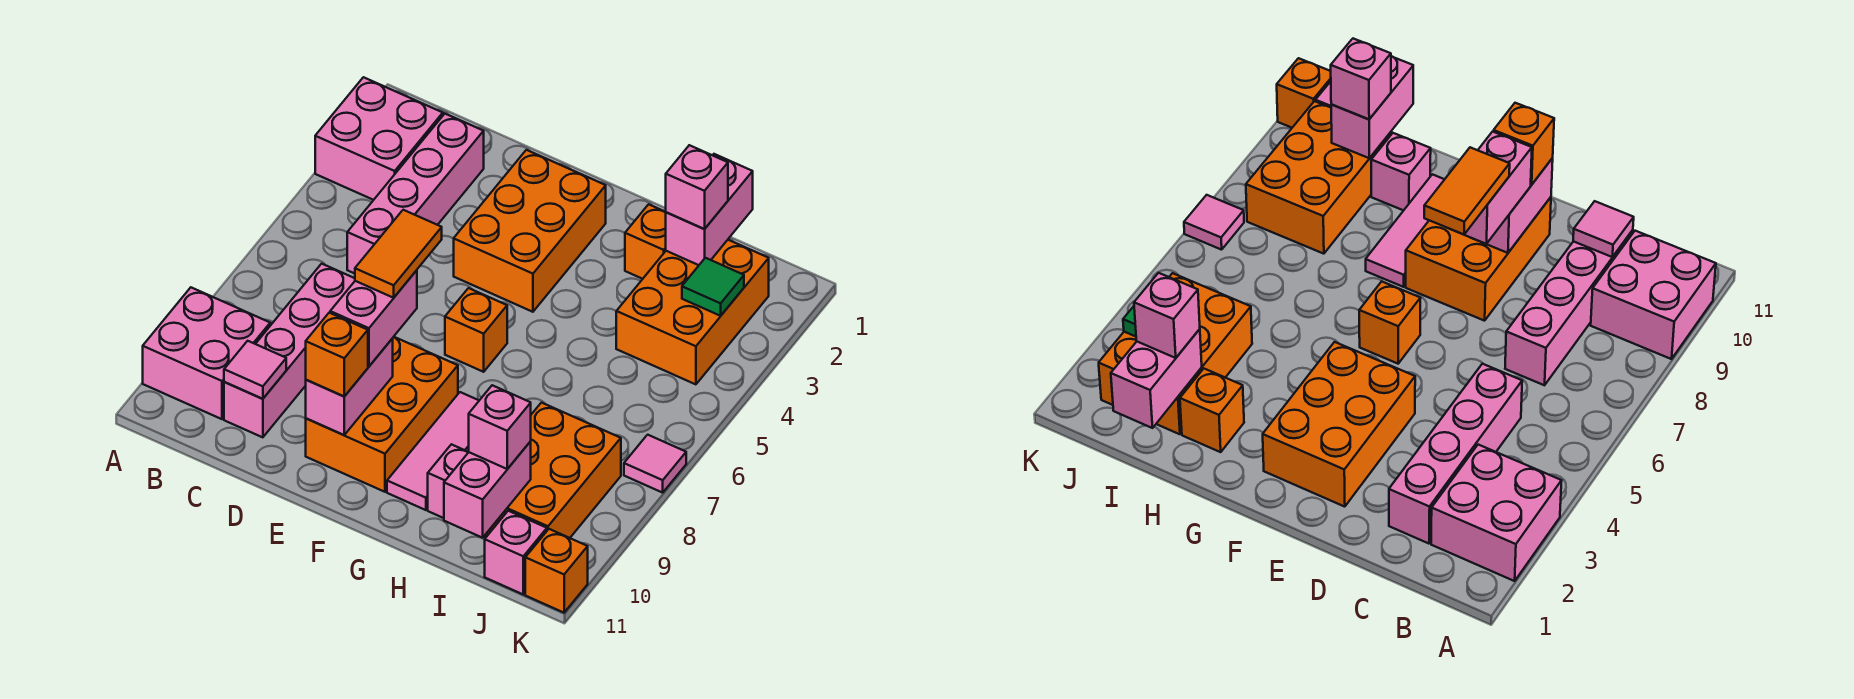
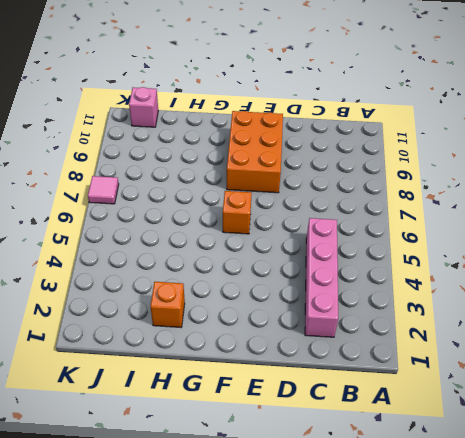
none -> pink 2x2 brick [315,77,443,200]
none -> pink 2x2 brick [143,288,270,419]
none -> pink 1x4 brick [224,264,355,437]

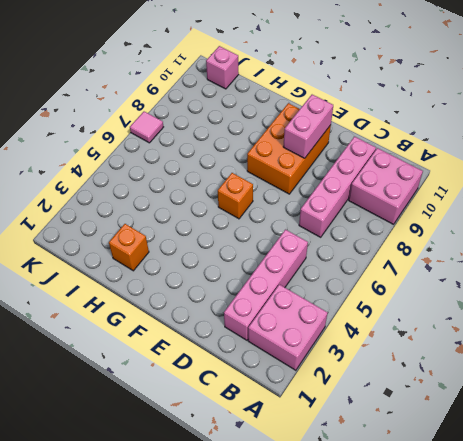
none -> orange 2x3 brick [454,150,606,312]
none -> pink 1x3 tile [387,392,479,510]
none -> pink 1x1 brick [428,444,468,518]

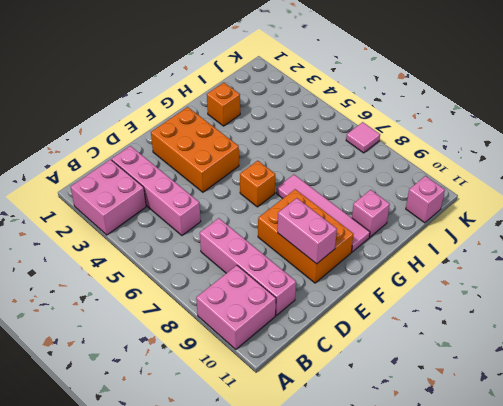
pink 1x4 tile [277,175,370,252] -> pink 1x3 tile [387,392,479,510]
none -> orange 2x3 brick [616,240,769,384]
none -> orange 2x3 brick [485,403,621,538]
none -> orange 1x1 brick [525,529,588,613]

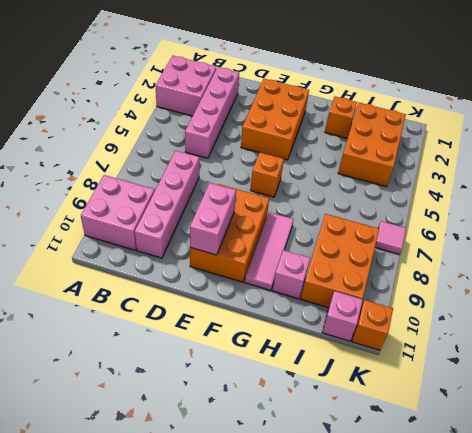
none -> pink 1x1 tile [224,341,286,399]
none -> pink 1x2 brick [666,154,753,265]
none -> pink 1x2 brick [444,442,531,538]

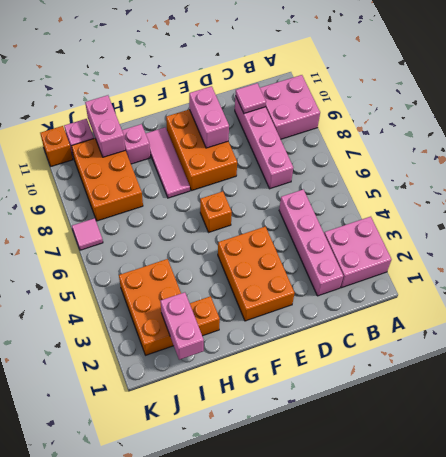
none -> green 1x1 tile [682,258,744,316]
none -> pink 1x2 brick [330,270,417,366]
none -> orange 1x1 brick [306,313,368,396]

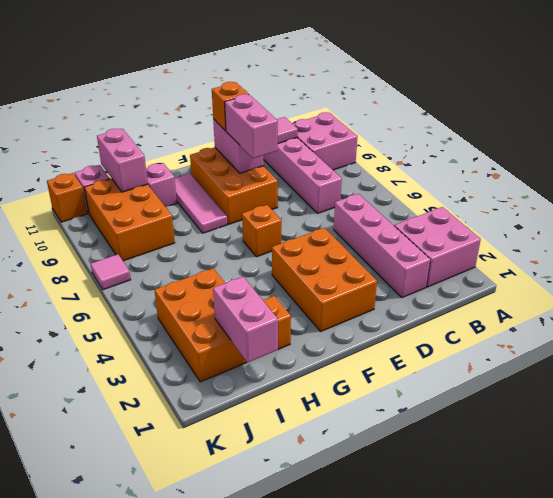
none -> green 1x1 tile [682,258,744,316]
none -> pink 1x1 brick [666,145,728,229]
none -> pink 1x1 brick [469,385,531,469]

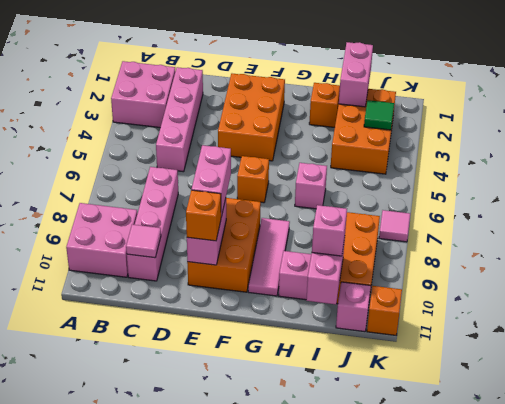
pink 1x1 brick [295,163,327,209] -> pink 1x1 brick moved to [666,145,728,229]
none -> orange 1x2 tile [355,210,442,298]

